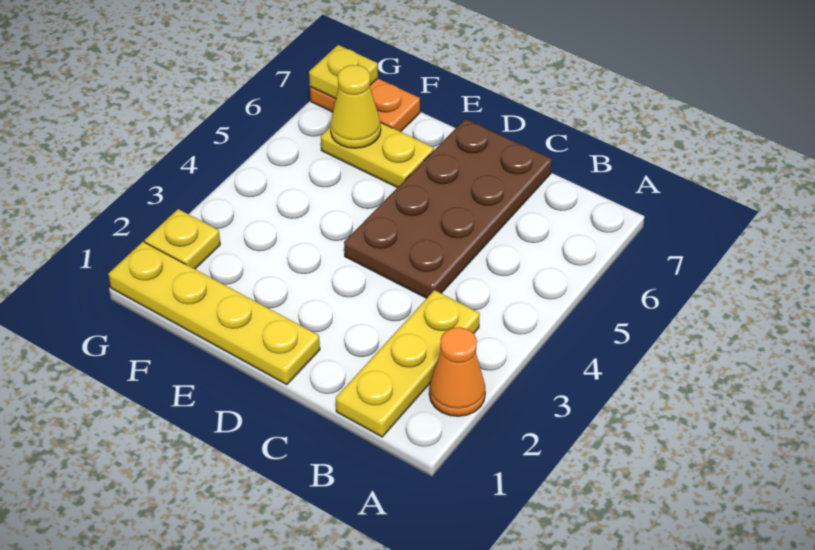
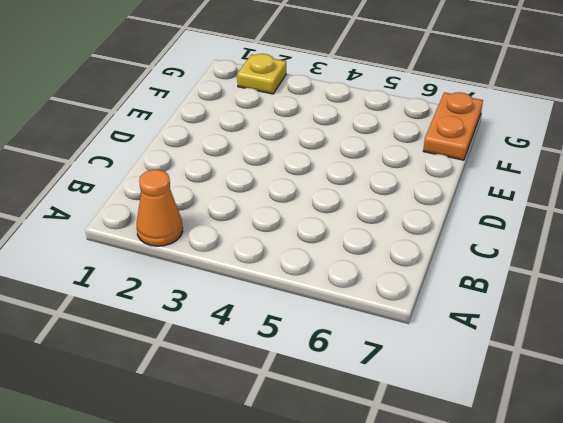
none -> yellow 1x3 plate [336,290,480,437]
none -> brown 2x4 plate [344,119,552,298]

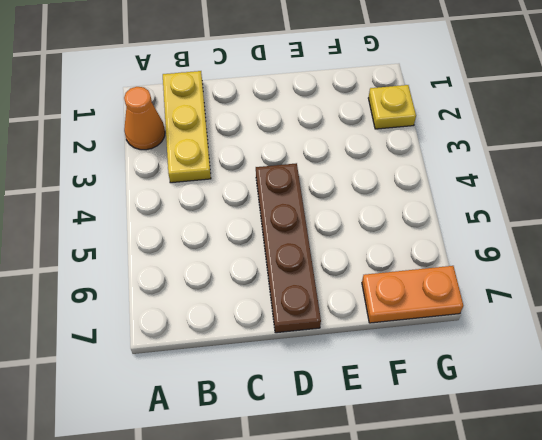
brown 1x4 plate [256,163,321,333] -> brown 2x4 plate [344,119,552,298]
none -> yellow 1x4 plate [109,242,320,385]
none -> yellow 1x2 plate [321,122,434,188]

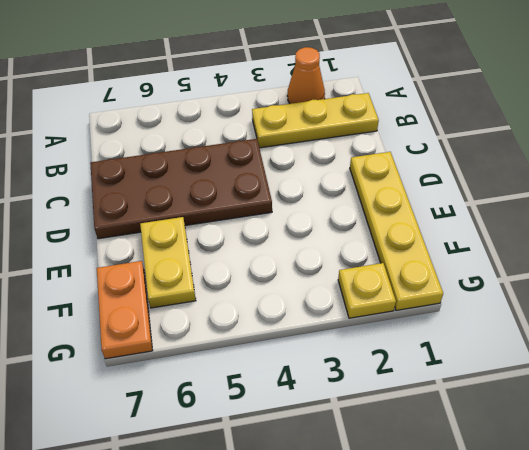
none -> yellow 1x1 cone [330,65,381,148]
none -> yellow 1x1 plate [309,45,378,99]

